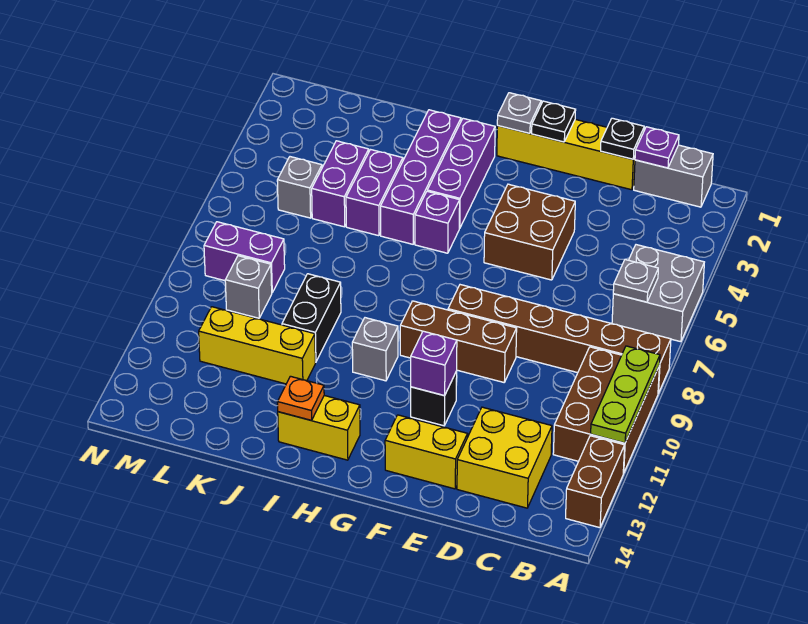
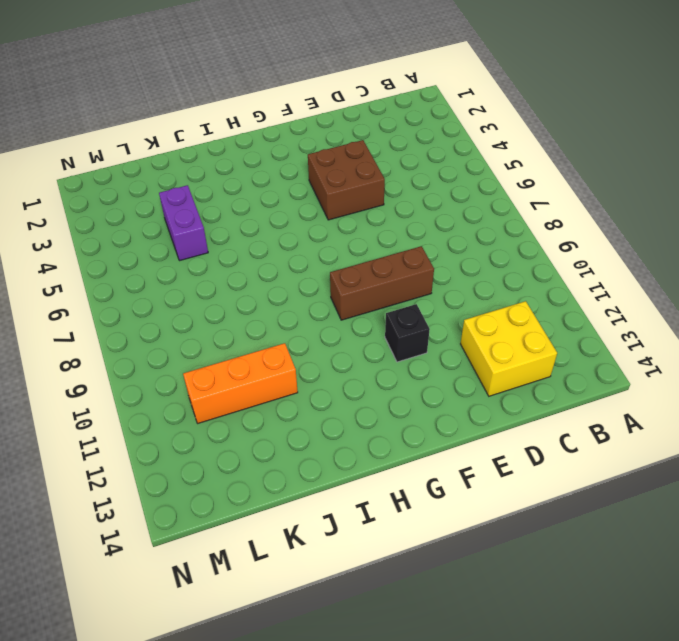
orange 1x3 brick [183,343,298,423] -> yellow 1x3 brick [199,307,315,384]
none -> grey 2x2 brick [612,245,704,342]
none -> brown 1x6 brick [448,285,671,393]
none -> brown 2x3 brick [553,347,659,473]
none -> brown 1x2 brick [566,436,625,528]

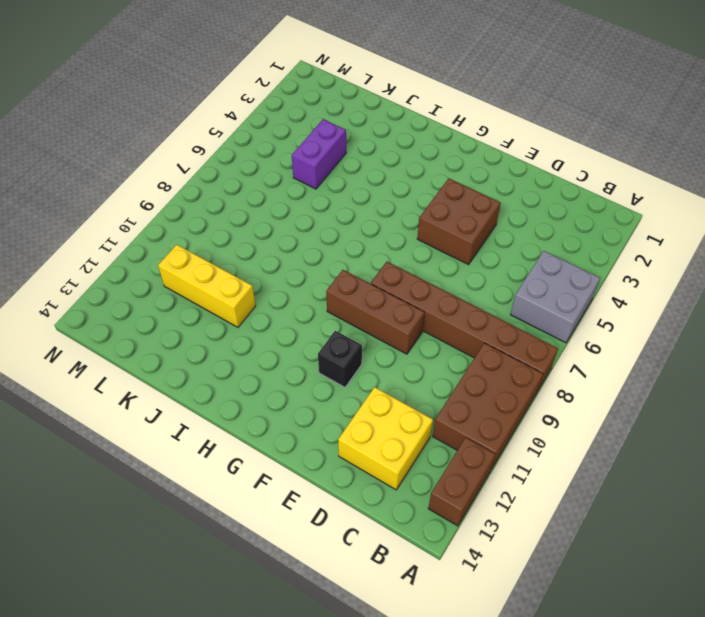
none -> grey 1x2 brick [634,145,713,207]
none -> yellow 1x4 brick [497,119,635,190]
none -> yellow 1x2 brick [385,415,468,489]
none -> purple 1x3 brick [427,118,495,229]

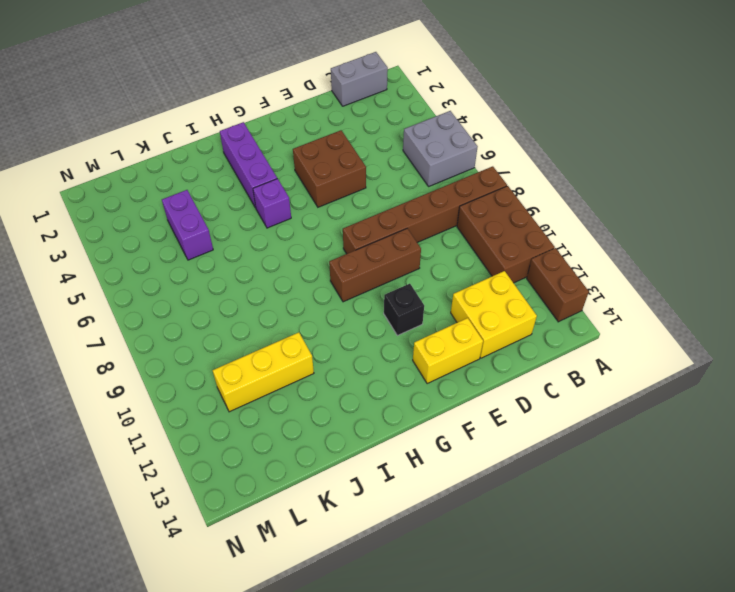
none -> yellow 1x4 brick [497,119,635,190]
none -> grey 1x1 brick [352,318,398,381]
none -> yellow 1x2 brick [278,396,360,460]
none -> purple 1x4 brick [381,110,461,244]

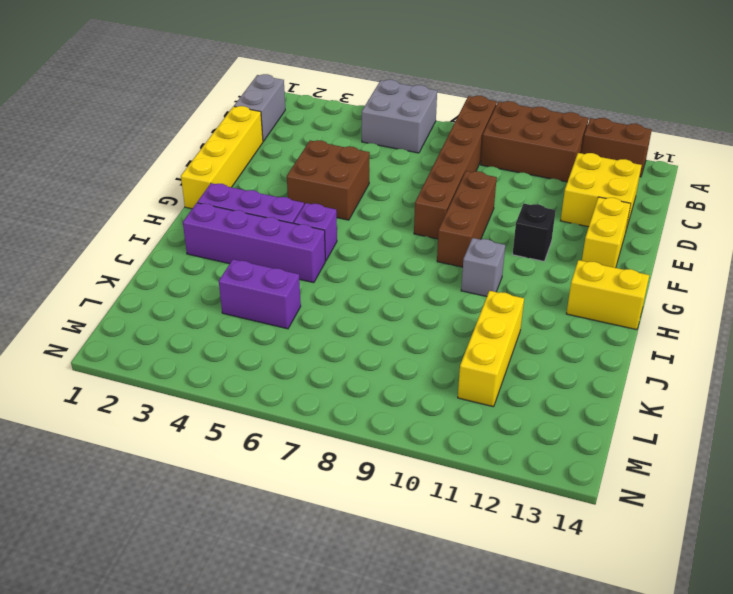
yellow 1x2 brick [566,260,649,330] -> yellow 1x2 brick turned to [278,396,360,460]
none -> purple 1x2 brick [346,150,403,236]
none -> black 1x2 brick [282,274,341,362]
none -> grey 1x1 brick [277,157,322,218]
none -> purple 1x2 brick [204,222,285,292]

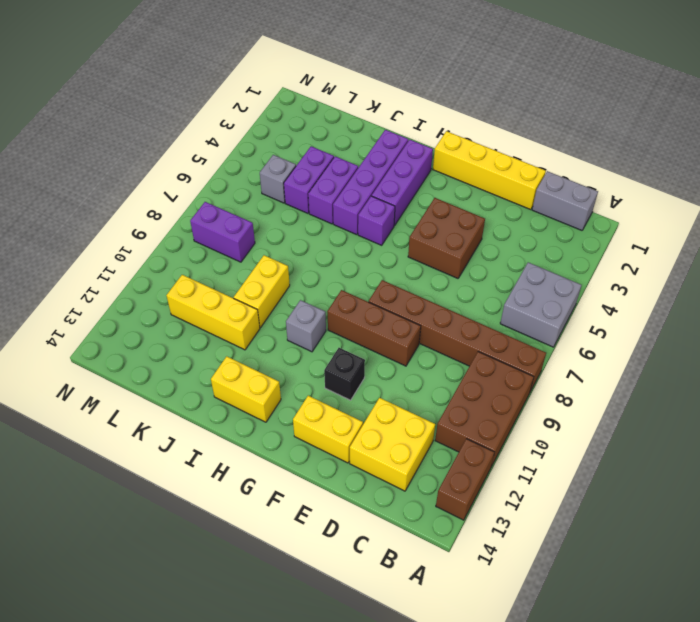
yellow 1x2 brick [234,255,290,328] -> black 1x2 brick [282,274,341,362]
none -> grey 1x1 brick [225,256,272,318]
none -> lime 1x3 plate [591,346,660,443]
none -> grey 1x1 plate [613,260,658,302]
none -> purple 1x1 plate [635,127,679,168]

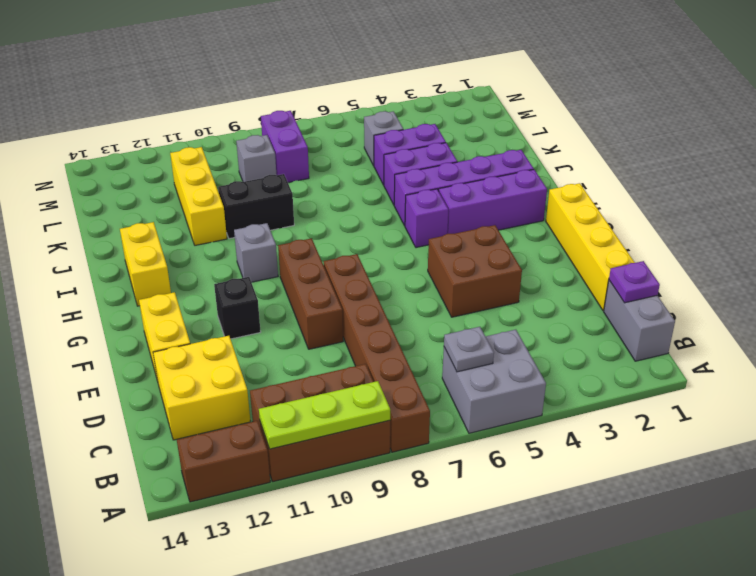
none -> black 1x1 plate [601,118,644,159]
none -> black 1x1 plate [532,101,576,142]
none -> purple 1x1 brick [411,331,457,396]
none -> grey 1x1 plate [497,93,541,133]

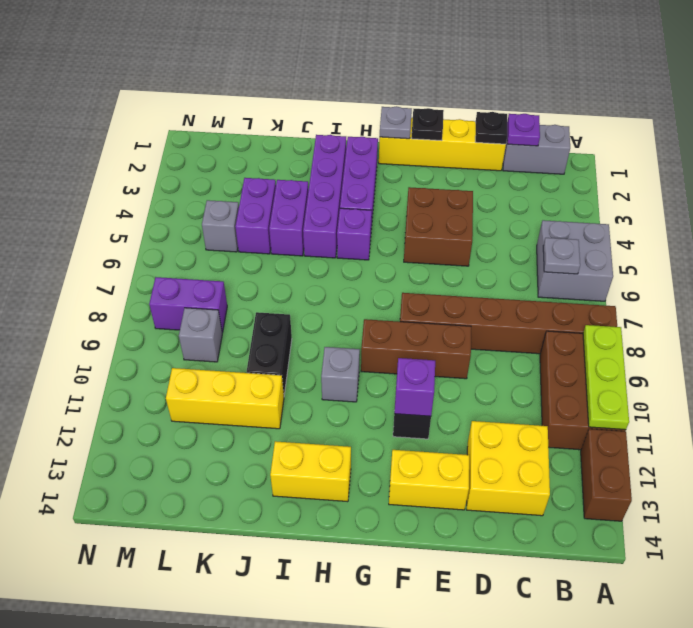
none -> orange 1x1 plate [278,376,324,420]

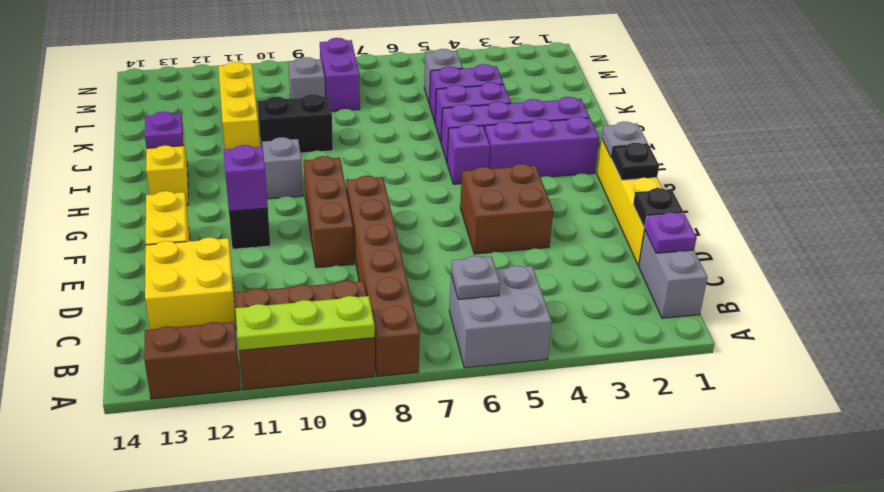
purple 1x1 plate [145,112,184,148] -> orange 1x1 plate [278,376,324,420]

